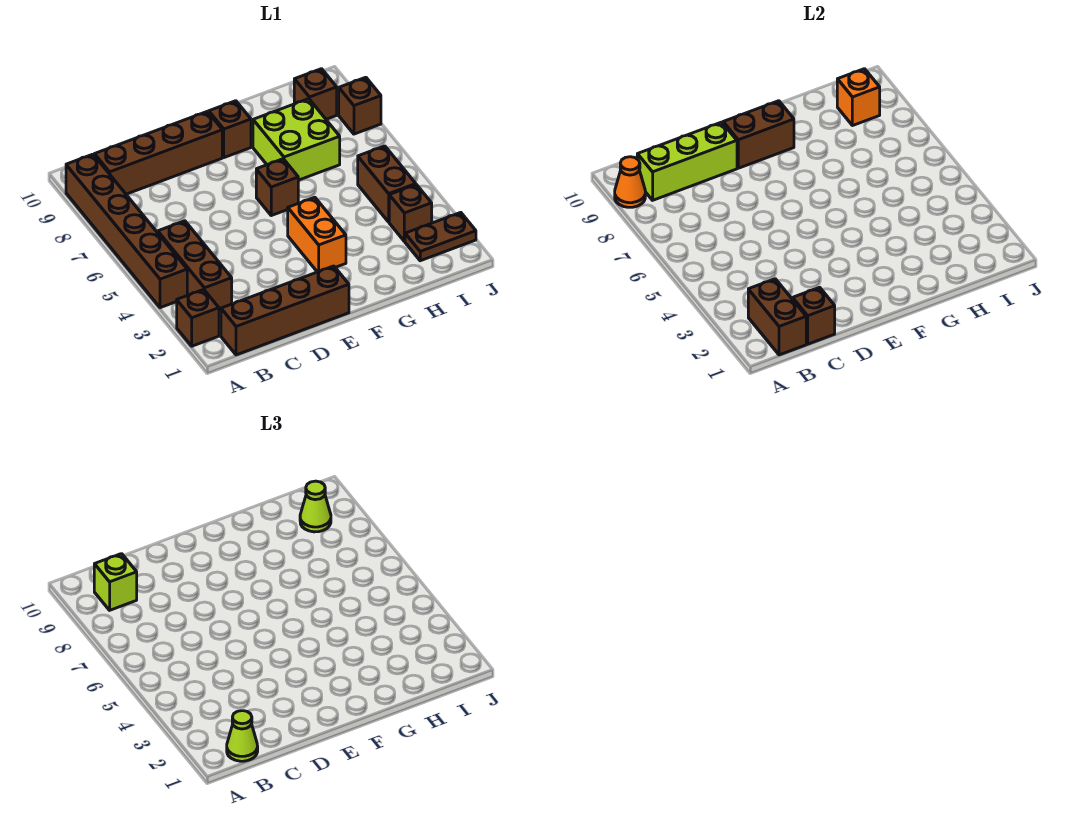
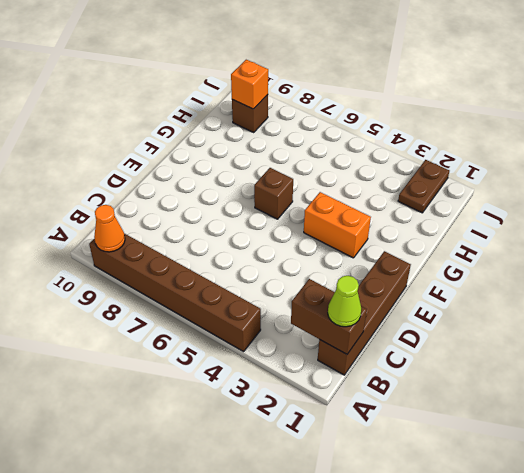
none -> brown 1x1 brick [177,289,219,346]
none -> brown 1x3 brick [158,221,232,311]
none -> brown 1x4 brick [94,112,222,194]

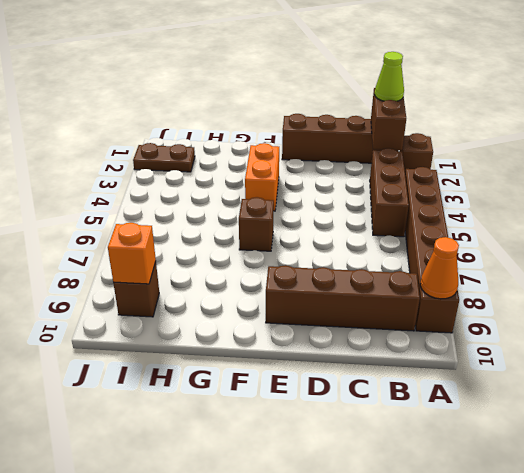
none -> brown 1x1 brick [209,101,251,158]
none -> lime 2x2 brick [253,99,340,180]
none -> brown 1x1 brick [389,185,432,241]

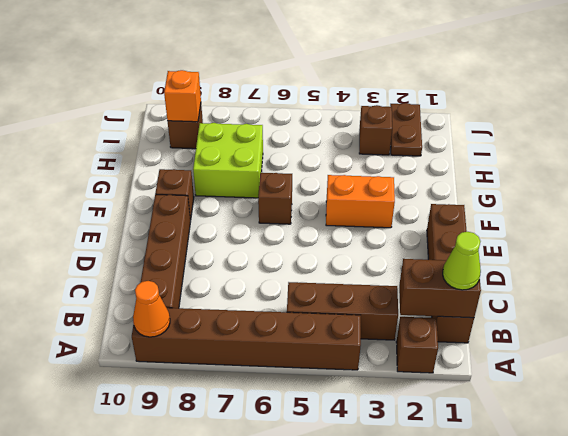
none -> brown 1x2 brick [358,146,416,222]
none -> brown 1x1 brick [339,77,381,134]
none -> lime 1x3 brick [637,122,737,200]

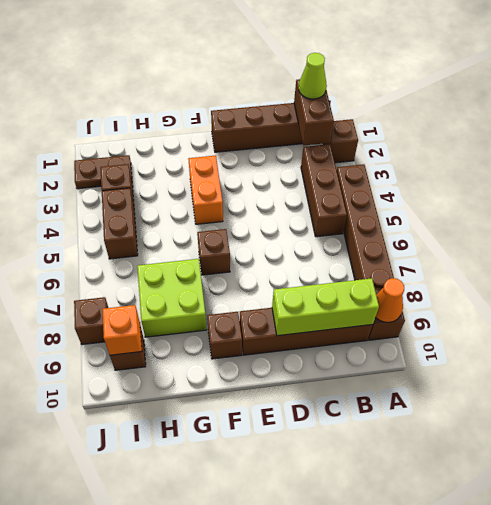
none -> brown 1x1 brick [793,287,835,344]
none -> brown 1x2 brick [723,101,794,168]
none -> lime 1x1 brick [94,554,137,610]

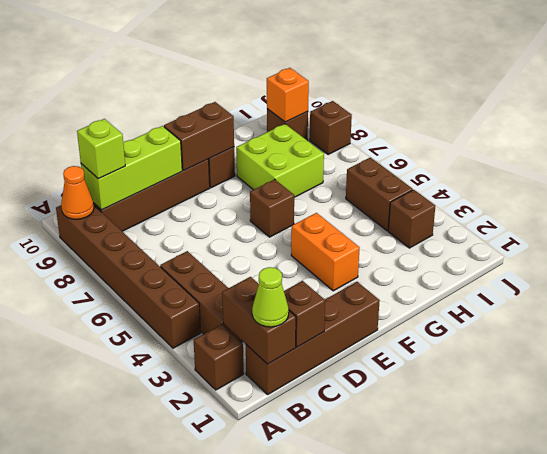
none -> brown 1x2 plate [405,212,476,261]
none -> lime 1x1 cone [300,481,331,532]

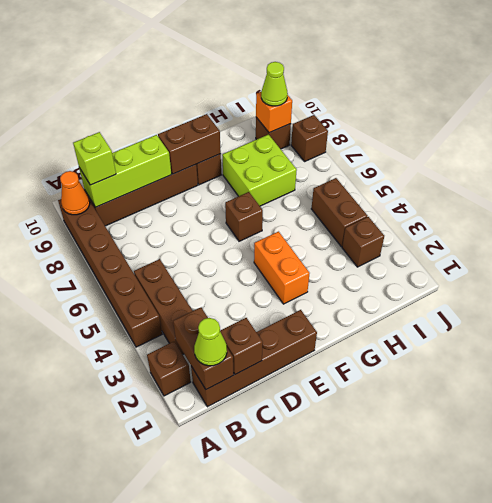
none -> brown 1x2 plate [405,212,476,261]

